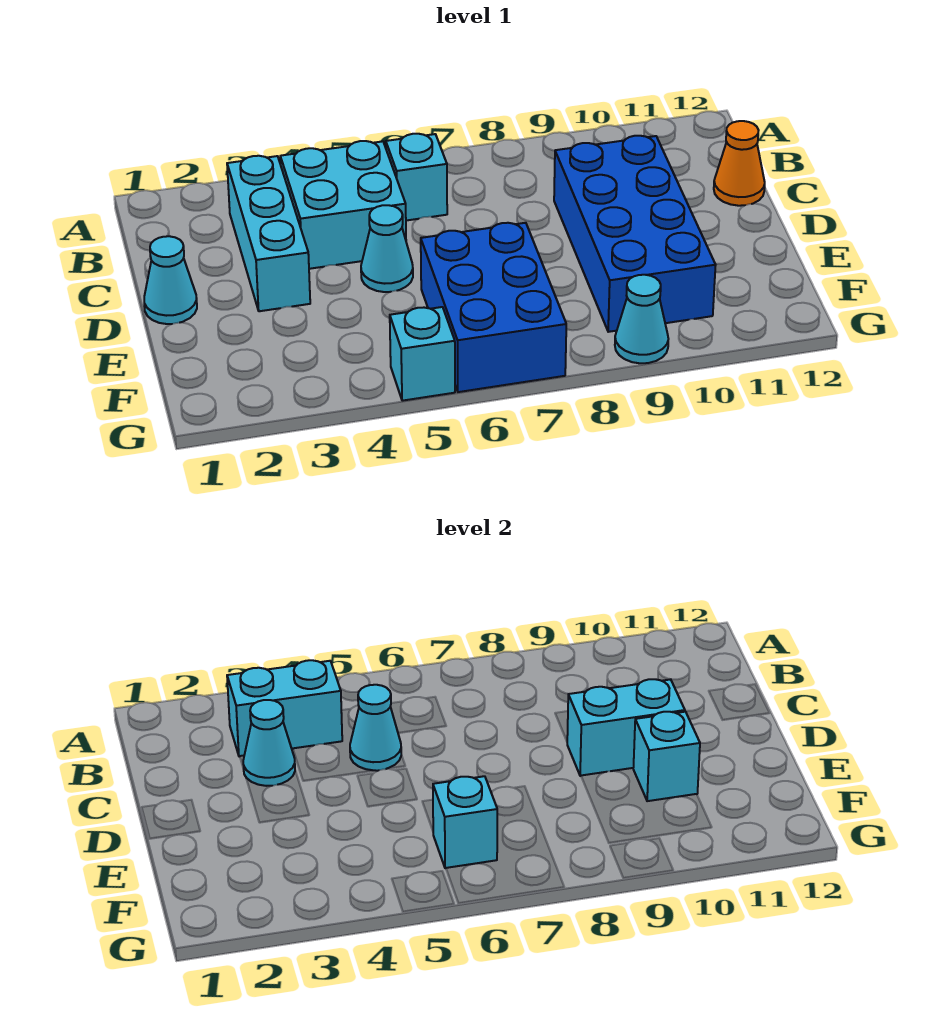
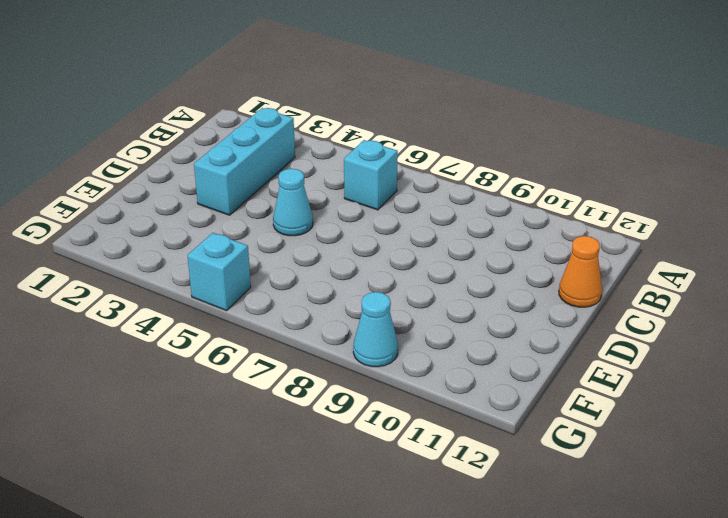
none -> cyan 2x2 brick [280,141,406,269]
none -> blue 2x4 brick [554,136,716,332]
none -> cyan 1x1 cone [144,236,197,324]

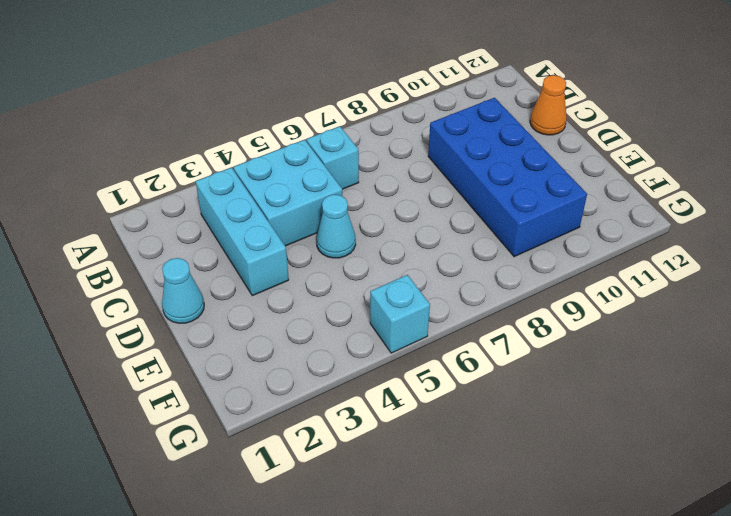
none -> blue 2x3 brick [421,223,566,392]
none -> cyan 1x1 cone [615,275,668,363]
none -> cyan 1x2 brick [227,660,342,757]

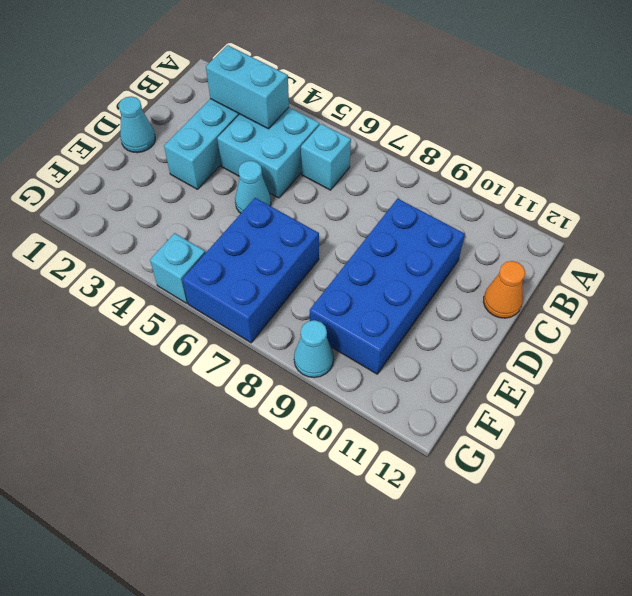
none -> cyan 1x1 cone [243,700,295,786]
none -> cyan 1x1 cone [350,685,401,771]
none -> cyan 1x2 brick [567,679,685,776]

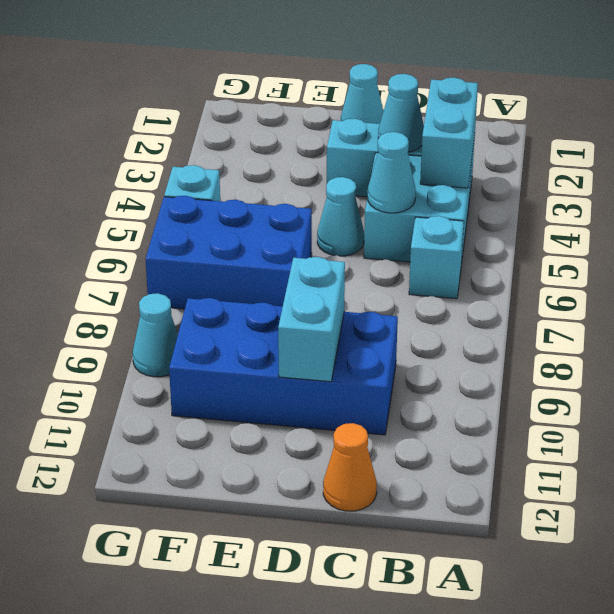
none -> cyan 1x1 brick [633,712,700,801]
none -> cyan 1x1 brick [433,776,497,868]

